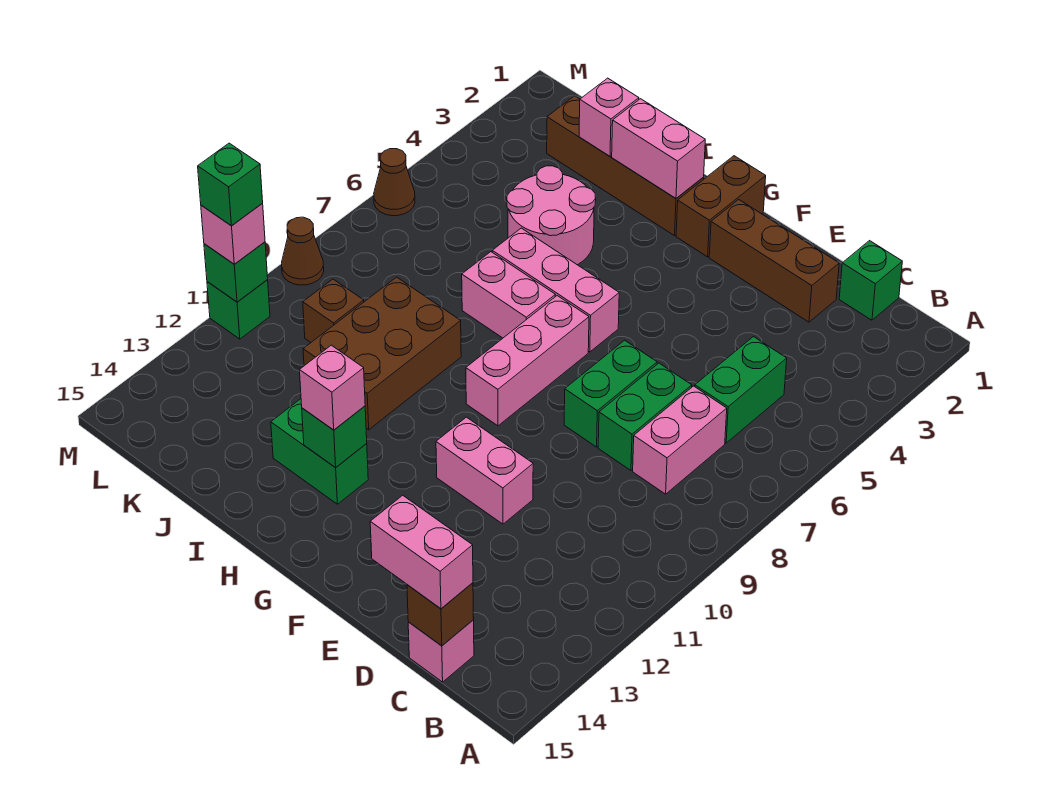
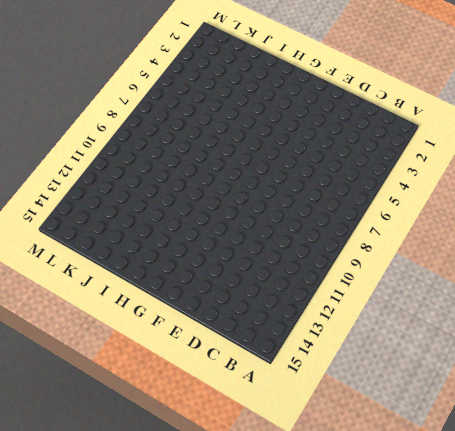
none -> green 1x1 brick [839,241,902,320]
none -> green 1x2 brick [695,337,787,443]
none -> pink 1x2 brick [633,386,727,494]

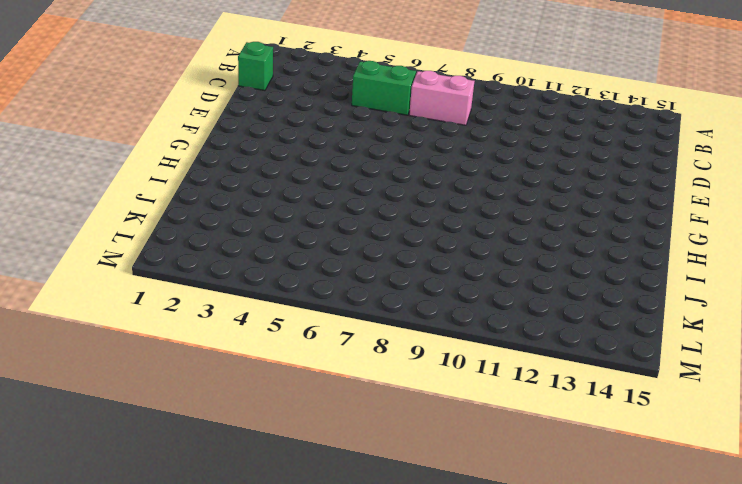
none -> pink 1x1 brick [408,620,474,682]
none -> brown 1x3 brick [709,200,839,322]
none -> green 1x2 brick [598,363,692,470]

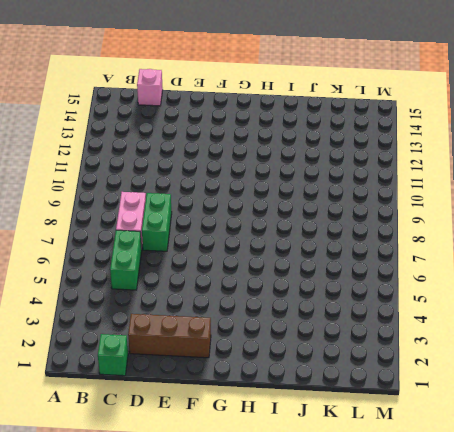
none -> green 1x2 brick [564,340,657,447]
none -> pink 1x2 brick [436,417,533,524]
none -> brown 1x2 brick [676,156,766,257]

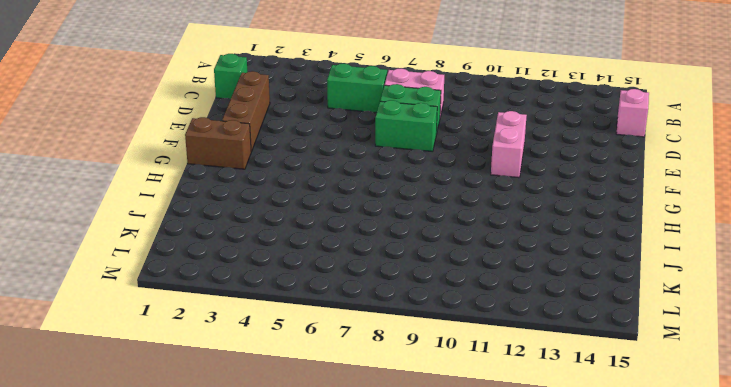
none -> pink 1x3 brick [492,228,619,352]
none -> pink 1x3 brick [466,296,589,426]
none -> brown 1x4 brick [547,96,704,236]

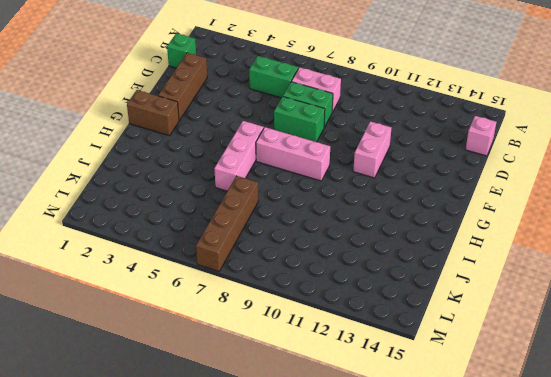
brown 1x4 brick [196,176,258,271] -> brown 1x4 brick moved to [547,96,704,236]
none -> pink 1x2 brick [462,252,555,338]
none -> green 1x2 brick [271,399,368,504]
none -> pink 2x2 round brick [507,166,596,265]

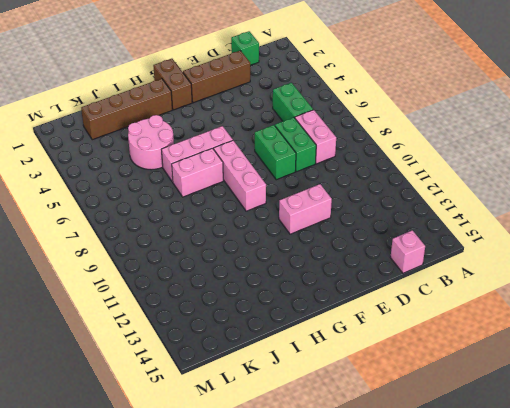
none -> green 1x2 brick [271,399,368,504]
none -> brown 2x3 brick [303,277,461,430]
none -> brown 1x1 brick [303,279,364,342]

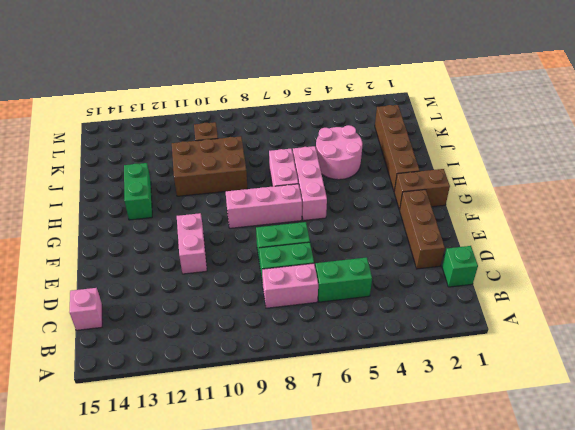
none -> brown 1x1 cone [374,149,415,216]
none -> brown 1x1 cone [282,217,324,285]
none -> green 1x1 brick [207,280,270,339]

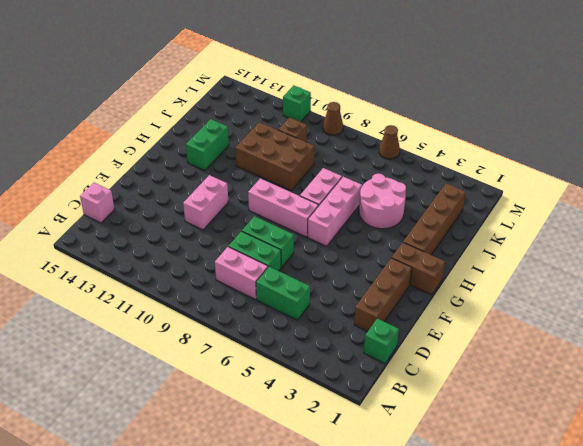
none -> brown 1x1 brick [407,583,474,646]
none -> pink 1x2 brick [612,99,705,198]
none -> green 1x1 brick [302,406,367,468]

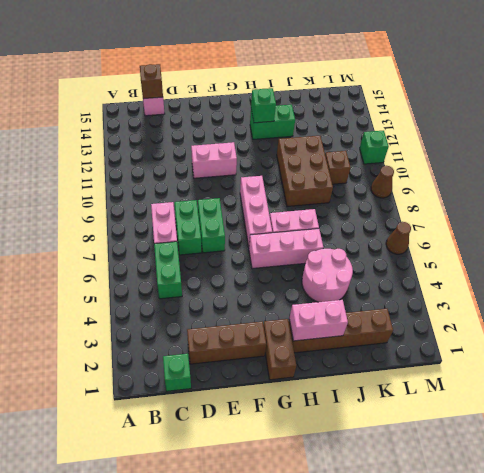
none -> pink 1x1 brick [579,78,639,156]
none -> green 1x1 brick [204,242,268,302]
none -> pink 1x2 brick [370,495,473,609]

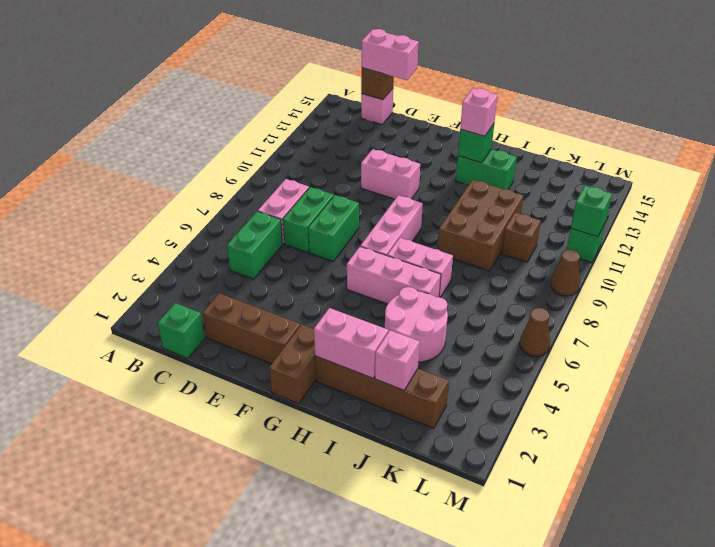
none -> pink 1x1 brick [201,204,265,264]
none -> green 1x1 brick [198,143,263,226]

